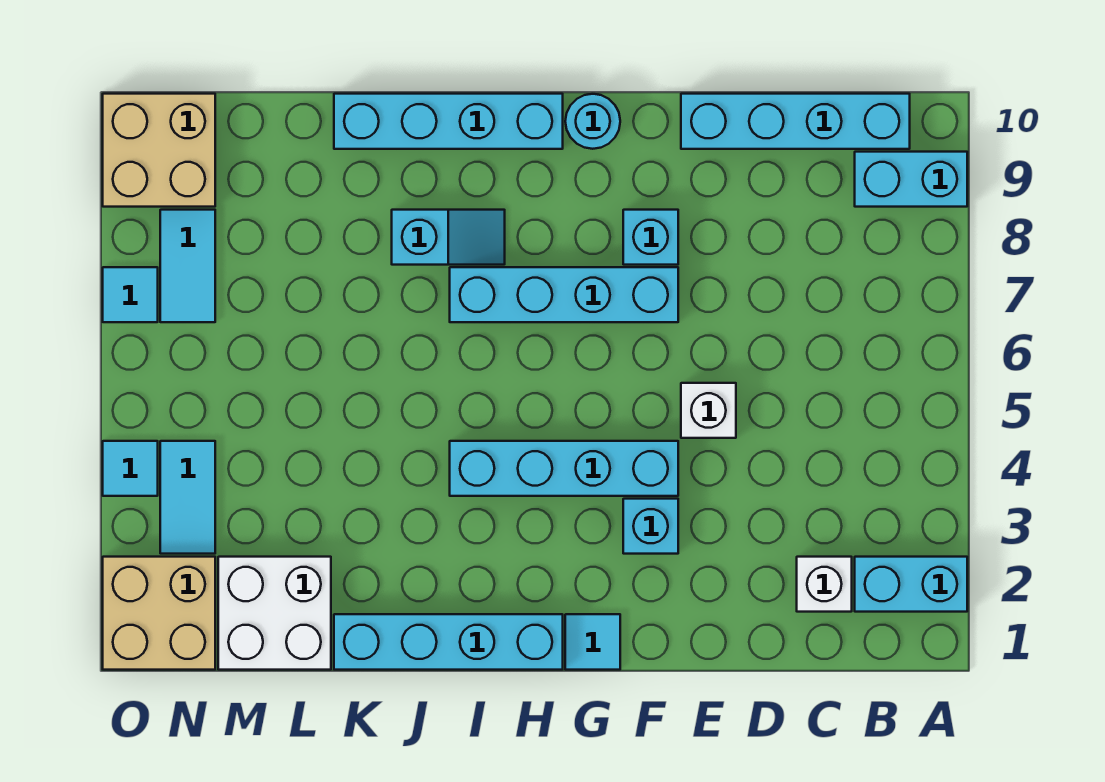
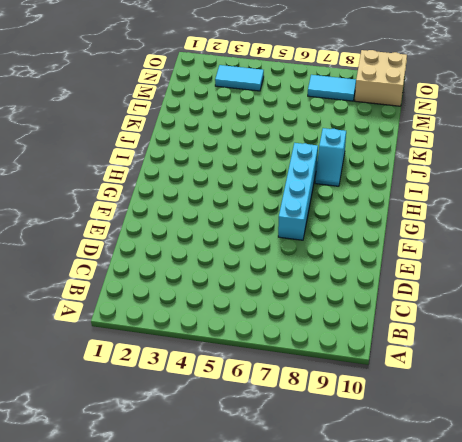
none -> cyan 1x2 brick [855,557,967,612]
none -> cyan 1x2 brick [855,152,967,207]
none -> cyan 1x4 brick [681,94,910,149]

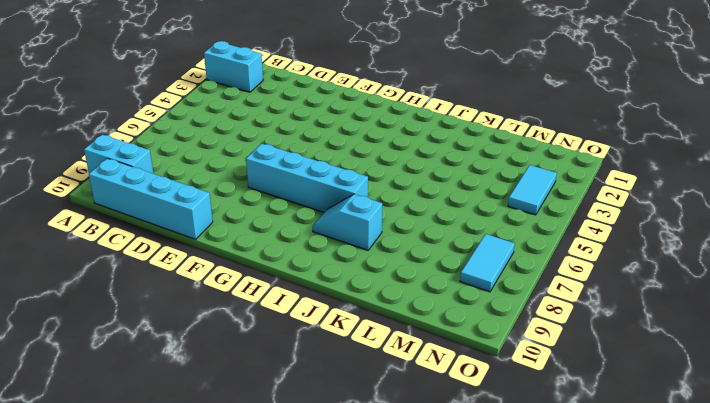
none -> white 1x1 brick [797,557,852,612]
none -> white 1x1 brick [681,383,736,438]
none -> cyan 1x1 brick [623,499,678,554]

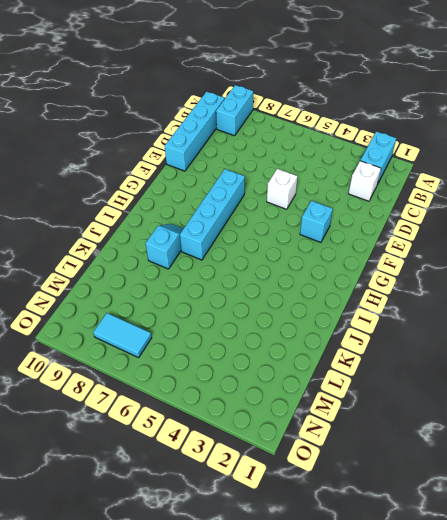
none -> cyan 1x4 brick [450,441,678,496]
none -> cyan 1x1 brick [623,210,678,265]
none -> cyan 1x1 tile [565,614,620,670]

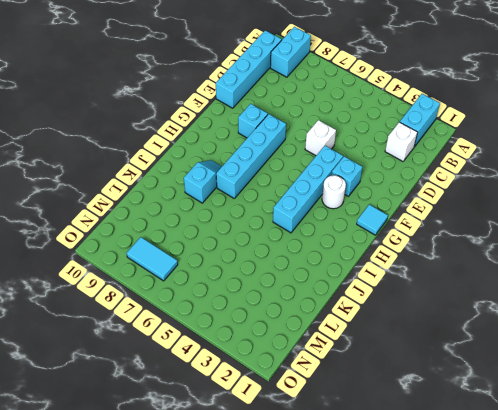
white 1x1 round brick [322,175,346,209] -> none
none -> cyan 1x1 round brick [565,94,620,149]
none -> cyan 1x4 brick [334,614,563,670]
none -> cyan 1x4 brick [334,94,563,149]

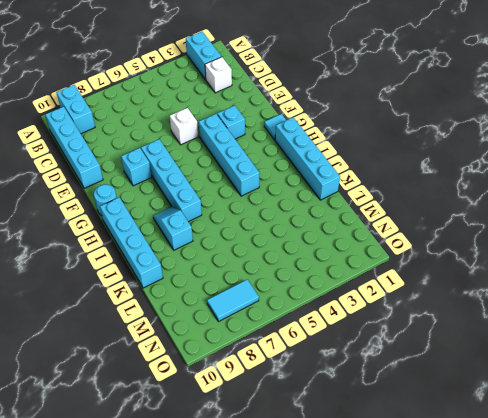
none -> white 2x2 brick [218,557,331,670]
none -> tan 2x2 brick [103,557,215,670]
none -> cyan 1x2 tile [160,441,215,554]

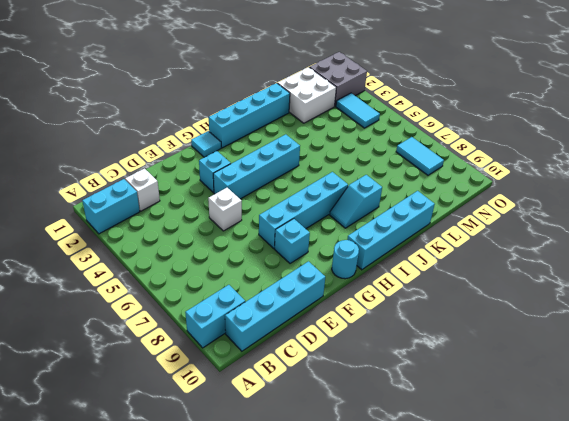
grey 2x2 brick [309,52,367,106] -> tan 2x2 brick [103,557,215,670]
none -> tan 2x2 brick [103,94,215,207]
none -> cyan 1x1 tile [103,441,158,496]
none -> cyan 1x1 tile [103,267,158,322]

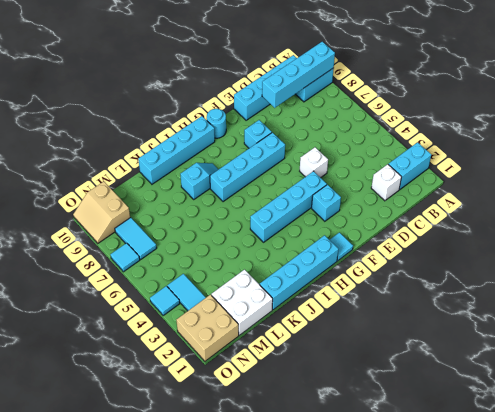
cyan 1x4 brick [262,42,335,108] -> none
tan 2x2 slope [73,182,130,243] -> tan 2x2 brick [103,94,215,207]

